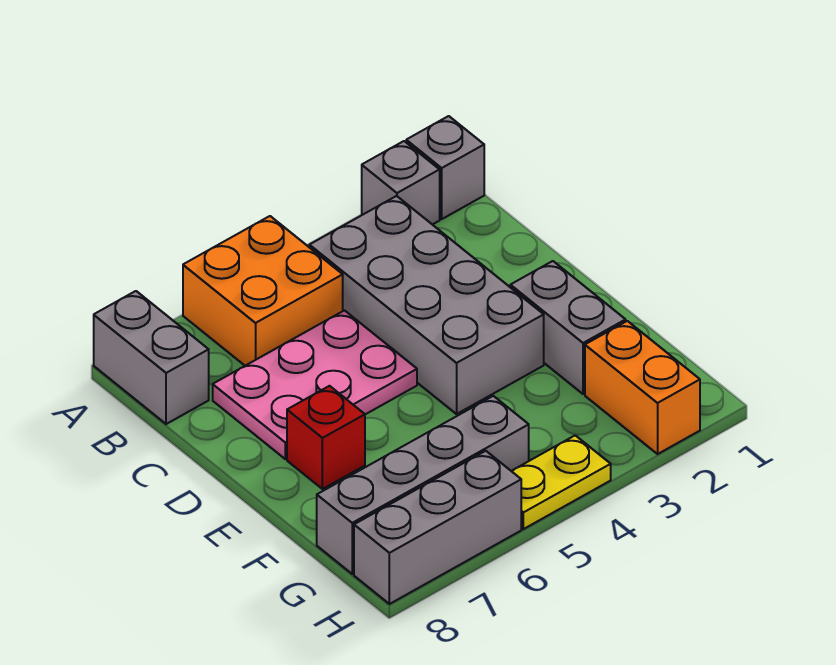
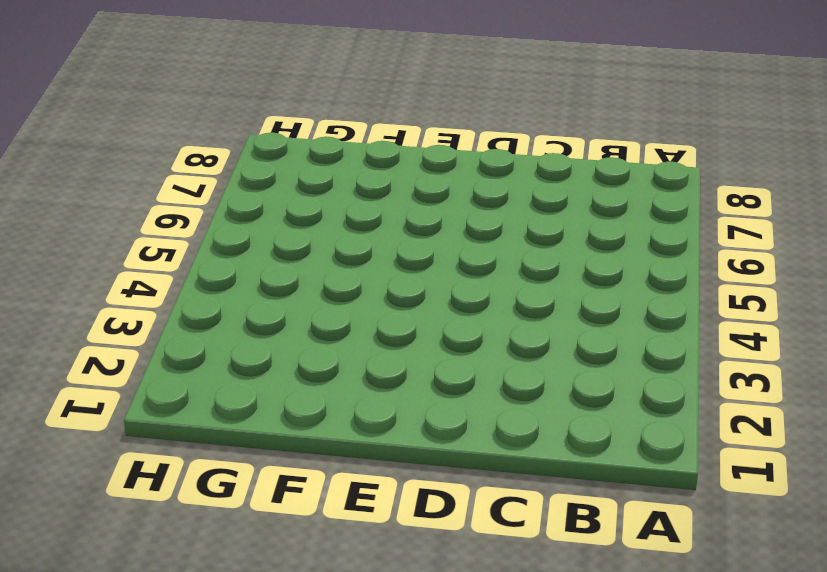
none -> grey 1x1 brick [406,116,484,219]
none -> grey 1x1 brick [362,141,440,225]
none -> orange 2x2 brick [183,216,343,366]

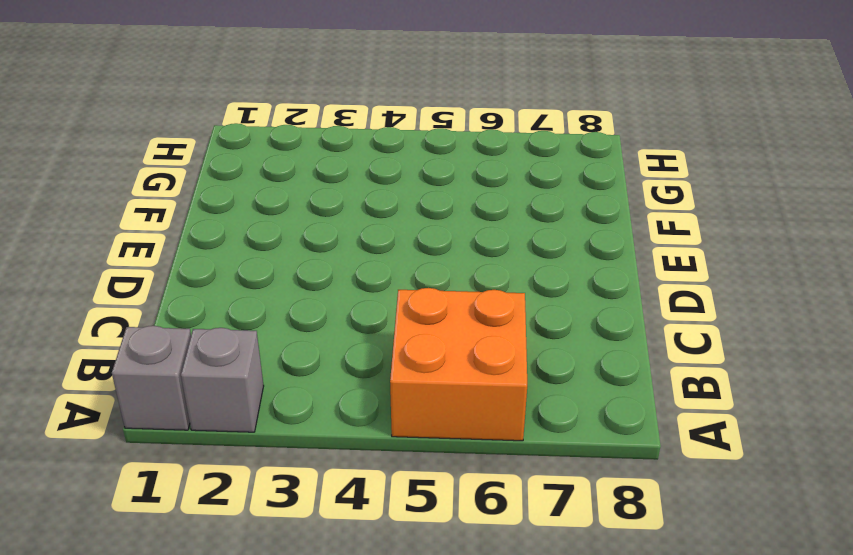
none -> grey 1x2 brick [94,291,209,424]
none -> grey 2x4 brick [309,196,544,414]
none -> pink 2x3 plate [213,310,417,459]

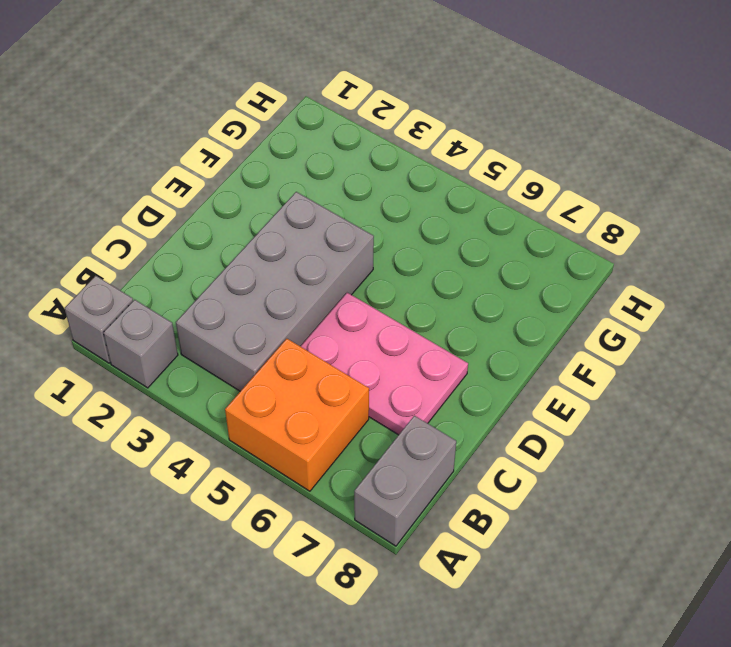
none -> grey 1x2 brick [510,261,626,394]
none -> red 1x1 brick [287,386,365,489]
none -> orange 1x2 brick [585,321,700,454]

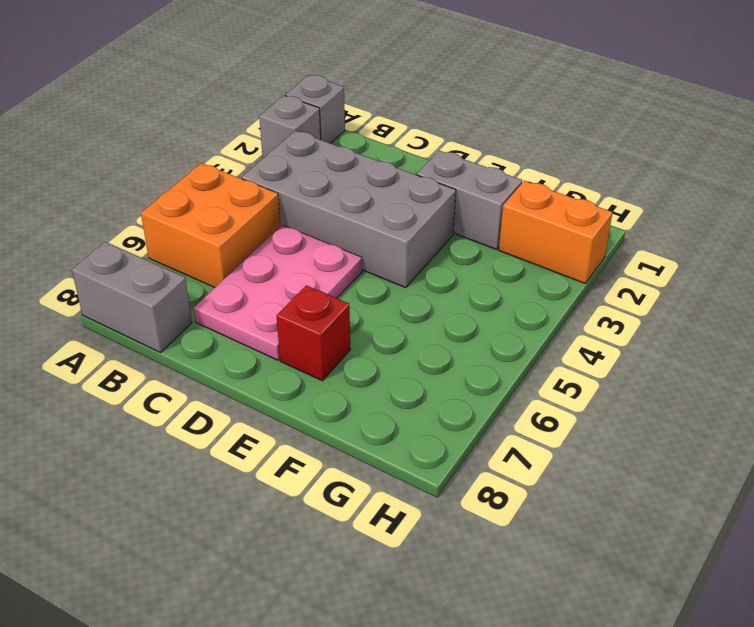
none -> grey 1x4 brick [317,396,529,574]
none -> yellow 1x2 plate [512,435,611,529]
none -> grey 1x3 brick [354,451,521,604]

